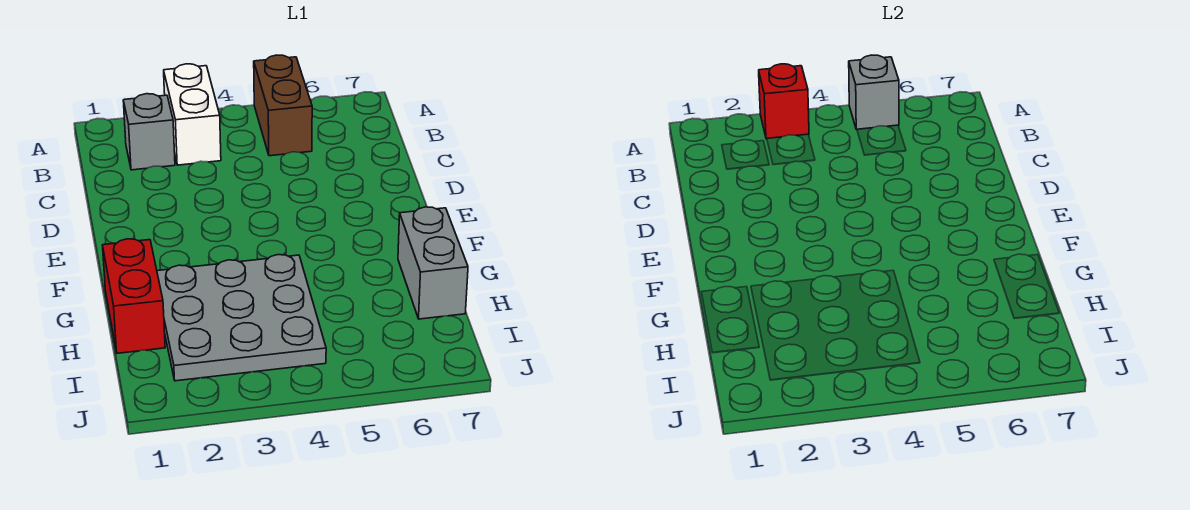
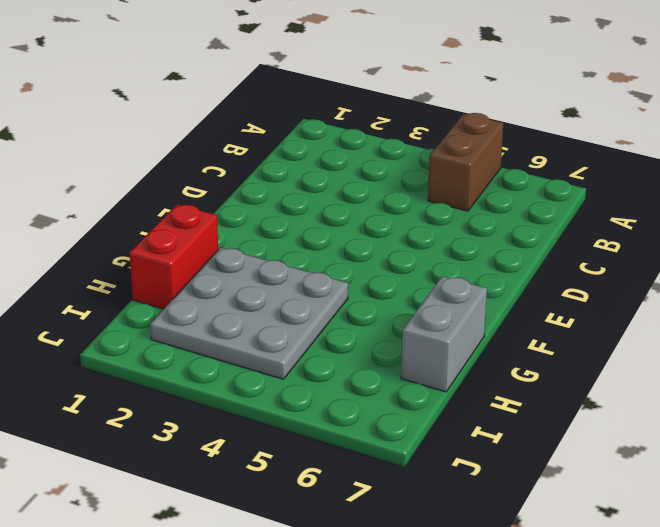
none -> white 1x2 brick [164,64,221,165]
none -> grey 1x1 brick [123,94,175,170]

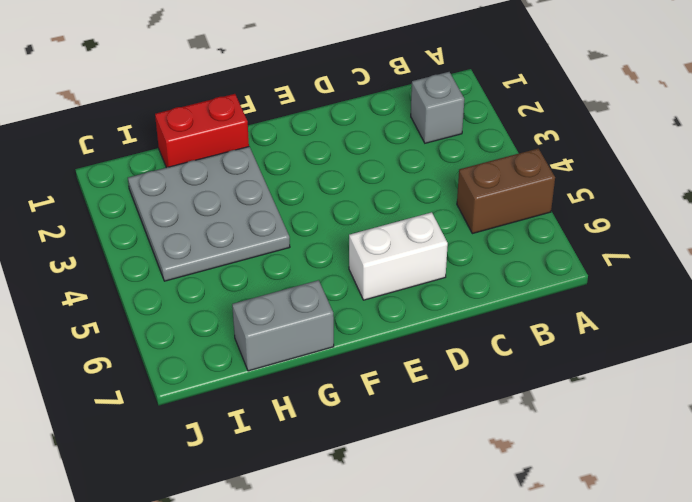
white 1x2 brick [349,212,448,300] -> white 1x2 brick moved to [164,64,221,165]
none -> red 1x1 brick [759,64,809,139]
none -> grey 1x1 brick [849,55,899,130]

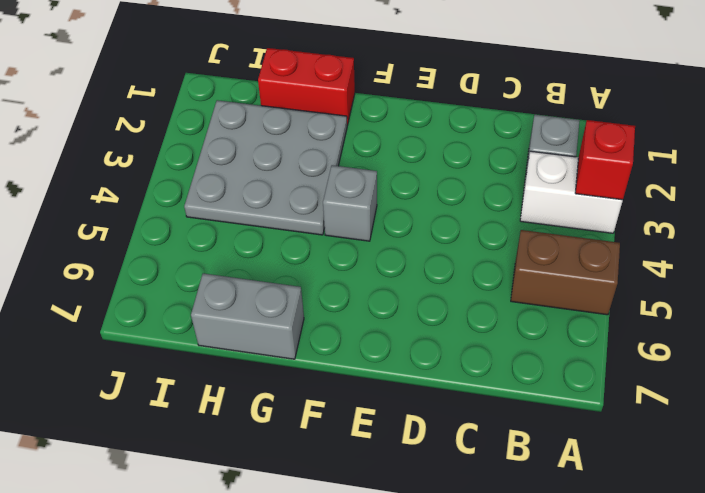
grey 1x1 brick [323,165,377,241] -> grey 1x1 brick moved to [849,55,899,130]

